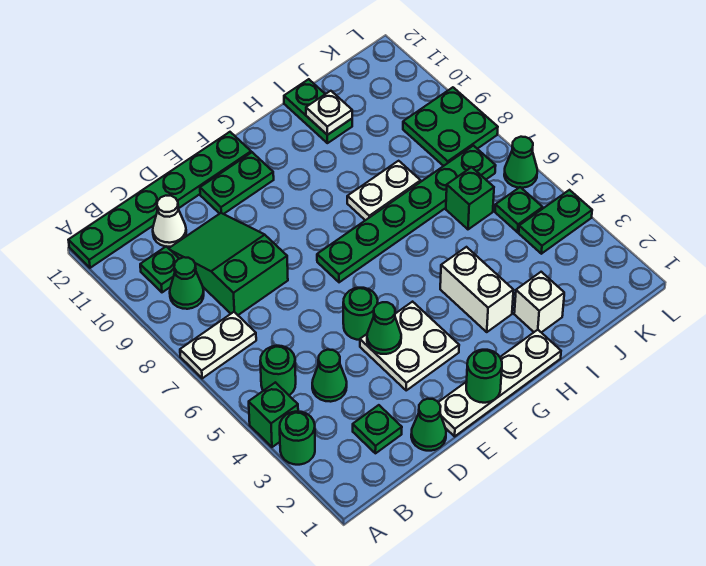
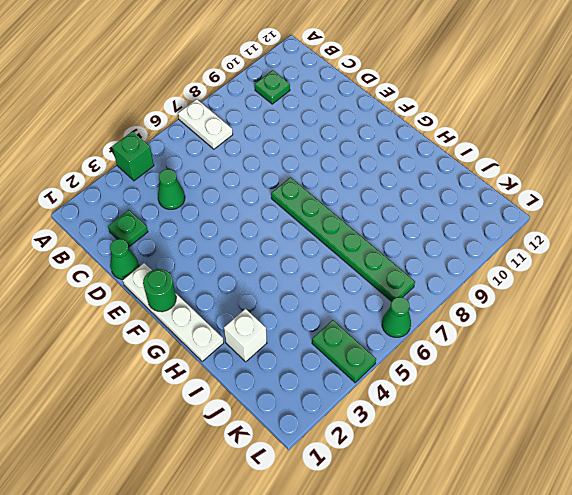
none -> green 1x1 round brick [280,412,315,465]
none -> green 1x6 plate [69,132,251,268]
none -> green 1x1 round brick [260,346,296,395]

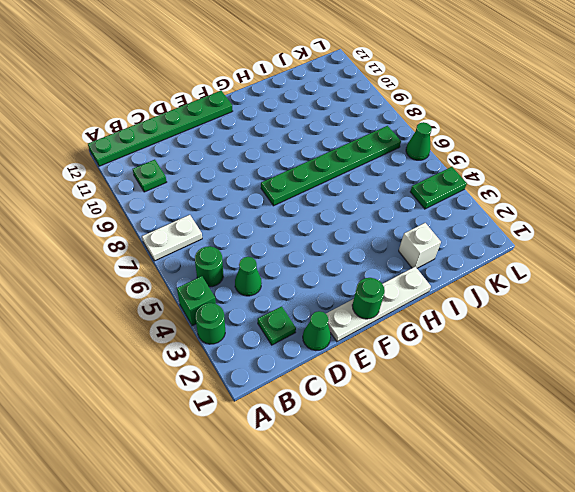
none -> green 1x1 cone [170,257,204,309]
none -> green 2x3 slope [169,213,288,315]
none -> white 1x1 cone [153,196,186,247]

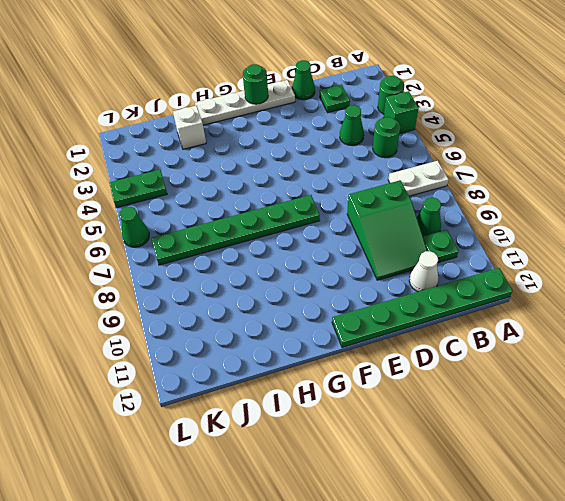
none -> white 2x2 plate [360,302,459,390]
none -> green 1x1 round brick [343,288,378,340]
none -> green 1x2 plate [200,152,274,214]

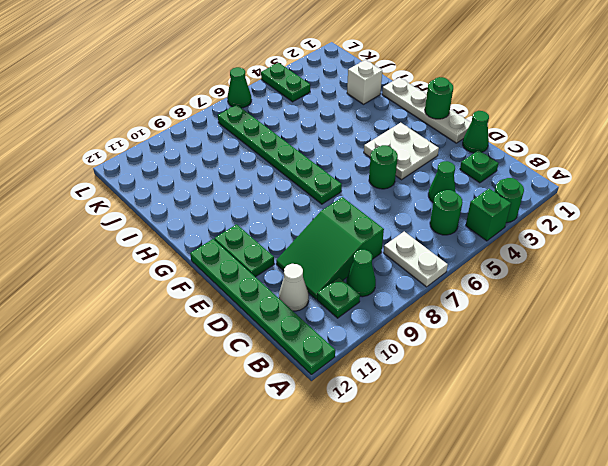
none -> white 1x2 brick [440,247,513,332]
none -> white 1x2 plate [347,161,421,220]
none -> green 1x2 plate [284,79,352,143]

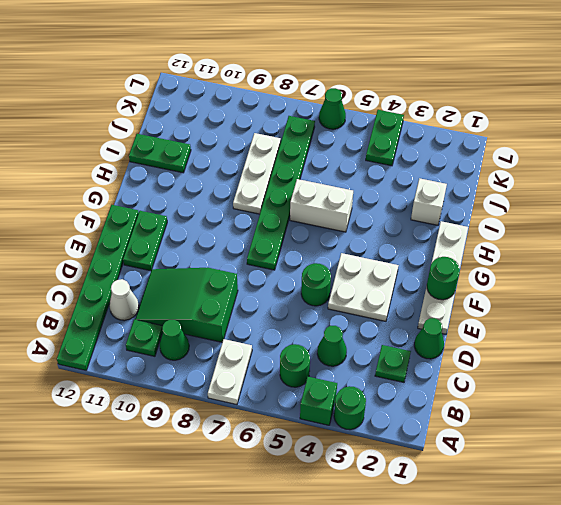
white 1x2 brick [290,179,353,232] -> white 1x2 brick moved to [440,247,513,332]
white 1x3 plate [233,133,281,214] -> white 1x2 plate [347,161,421,220]
none -> green 1x1 brick [446,167,494,229]
none -> green 1x1 plate [495,187,543,232]
none -> green 2x2 plate [403,87,498,166]

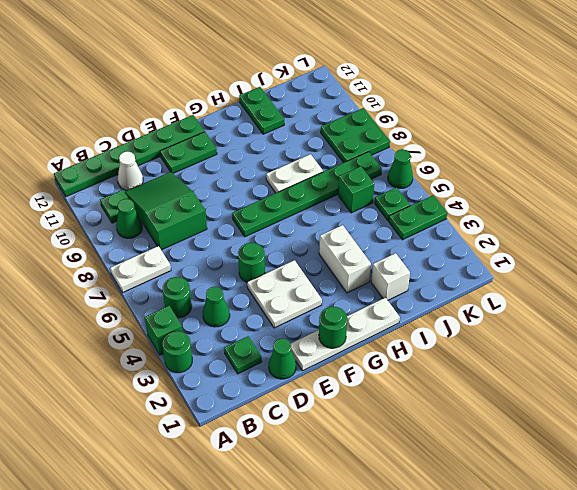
none -> green 1x1 cone [367,302,401,354]
none -> white 1x1 plate [306,91,352,135]

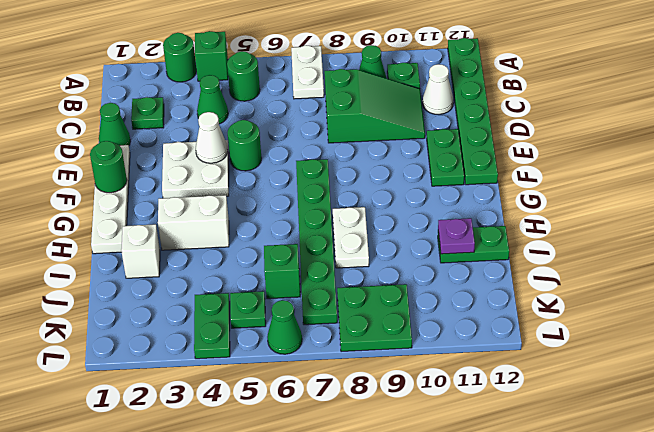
white 1x1 cone [196,112,228,163] -> green 1x1 cone [367,302,401,354]
purple 1x1 plate [438,218,475,254] -> white 1x1 plate [306,91,352,135]

